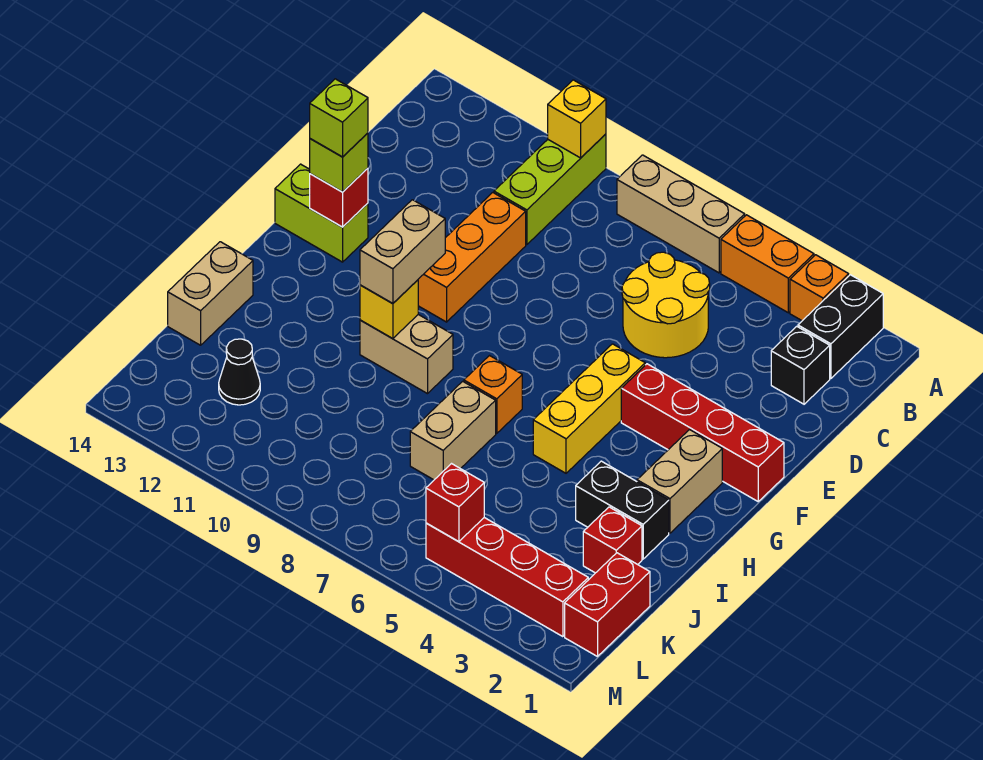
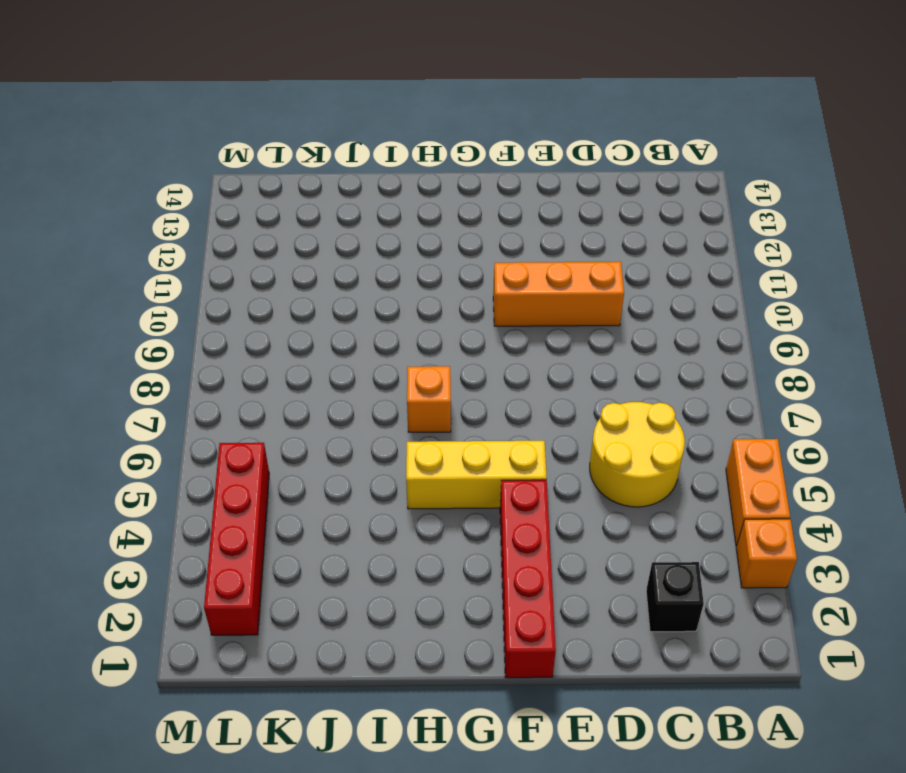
none -> black 1x2 brick [798,275,883,378]
none -> tan 1x3 brick [617,155,745,273]
none -> lime 1x3 brick [494,134,606,245]

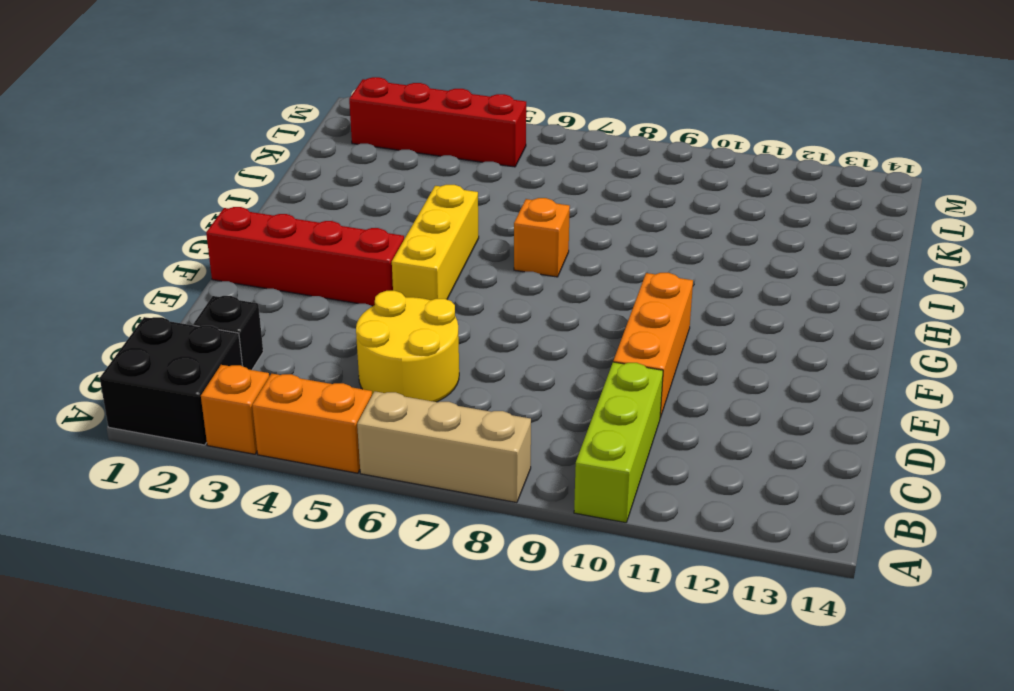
black 2x2 brick [100,317,242,445] -> black 1x2 brick [798,275,883,378]
none -> lime 1x2 brick [275,164,368,262]
none -> tan 1x2 brick [637,430,722,533]
none -> tan 1x2 brick [360,315,453,394]

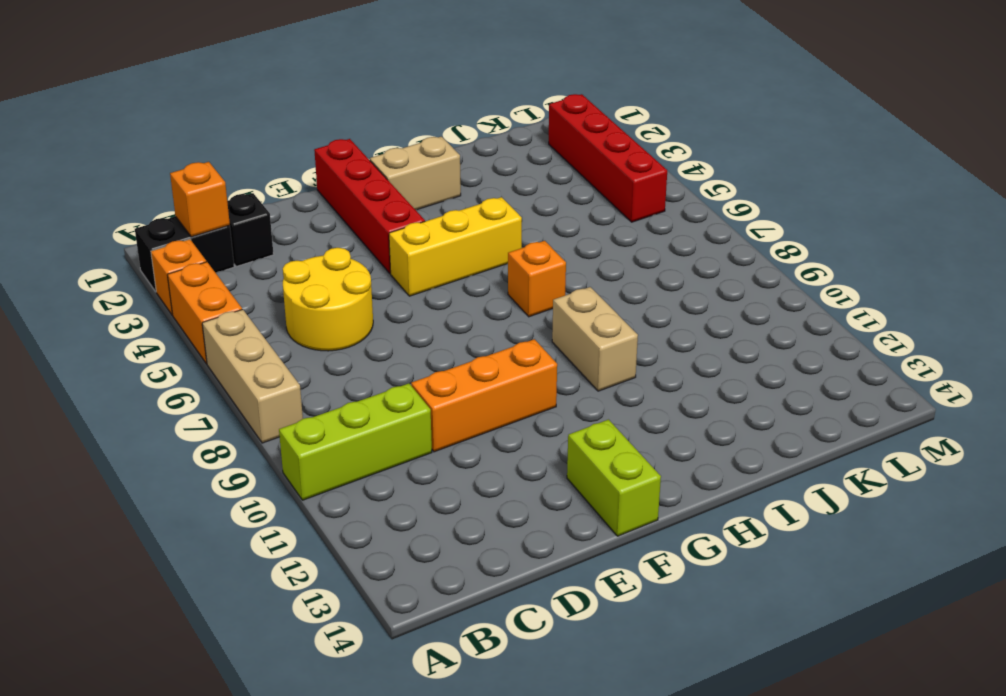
orange 1x1 brick [170,162,230,237] -> none
none -> black 1x2 brick [576,461,669,559]
none -> tan 1x2 brick [410,381,496,480]
none -> tan 1x2 brick [168,242,253,345]

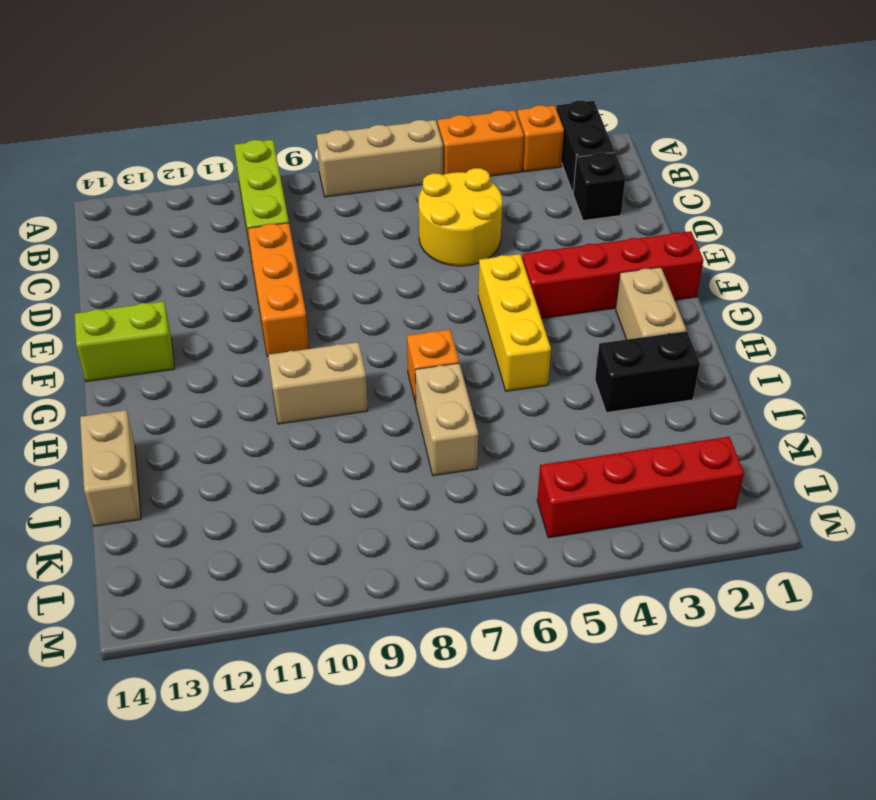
none -> red 1x1 brick [583,507,642,573]
none -> red 1x2 brick [565,553,650,657]
none -> black 1x1 cone [219,339,260,405]

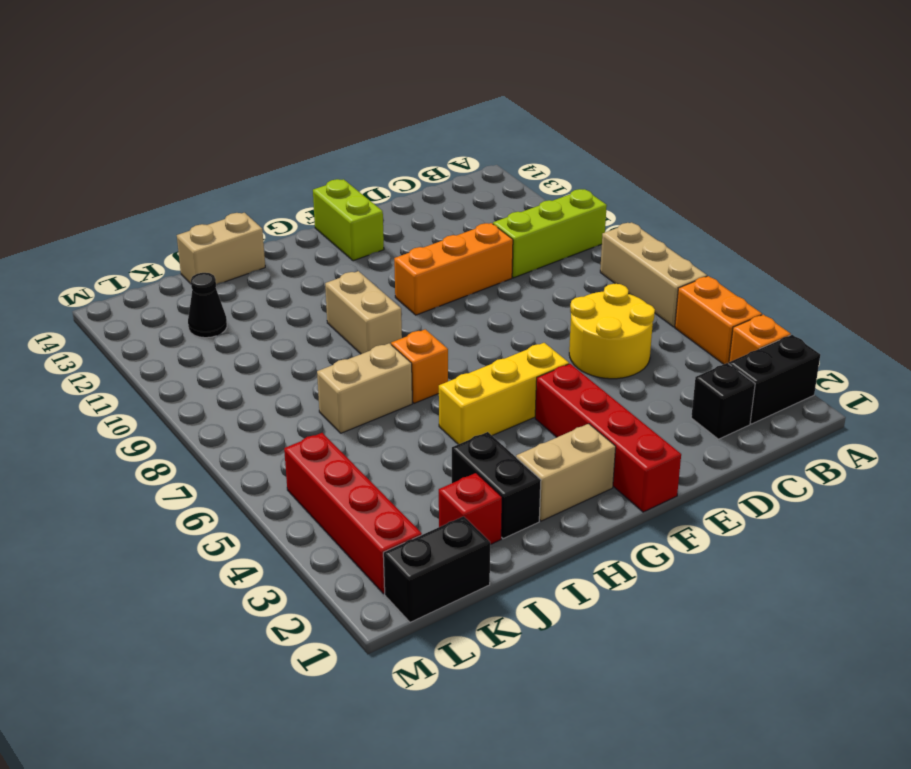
black 1x2 brick [383,516,490,622] -> red 1x2 brick [565,553,650,657]
none -> yellow 1x1 brick [548,80,606,158]
none -> red 1x1 brick [310,168,368,227]
none -> yellow 1x1 brick [360,280,418,338]

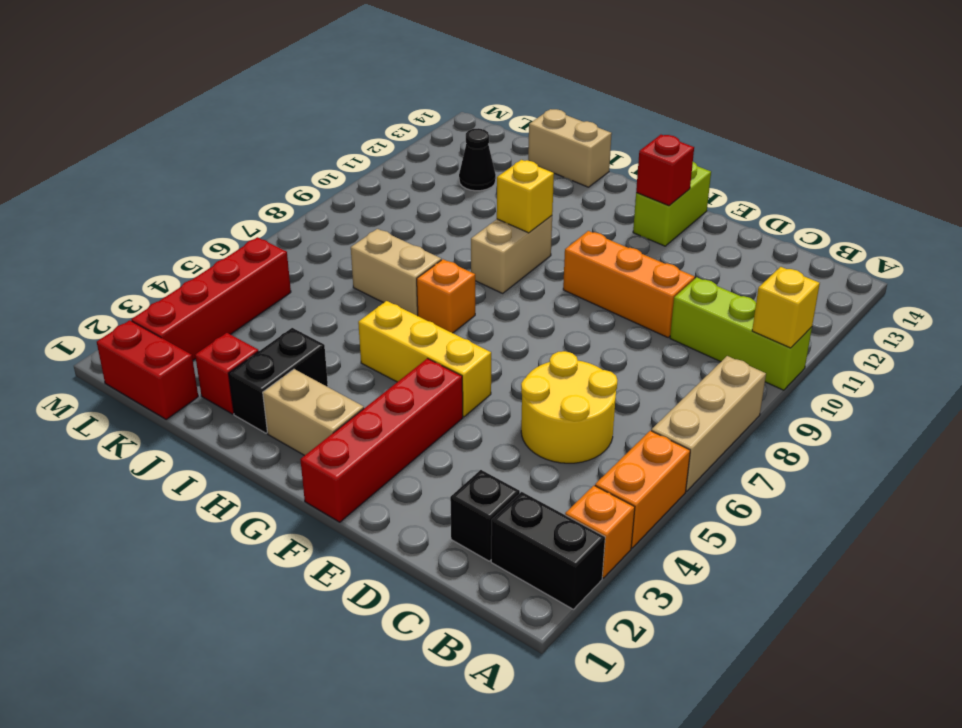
none -> red 1x1 brick [426,464,484,542]
none -> lime 1x1 brick [310,133,368,192]
none -> tan 1x2 brick [360,200,445,304]

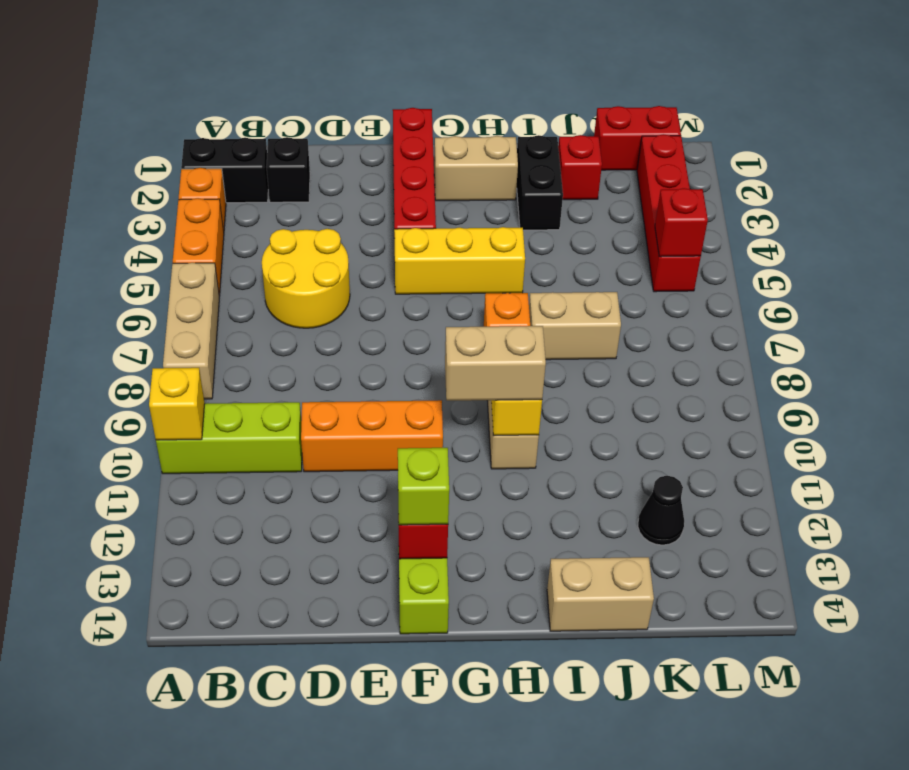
none -> lime 1x1 brick [310,79,368,157]

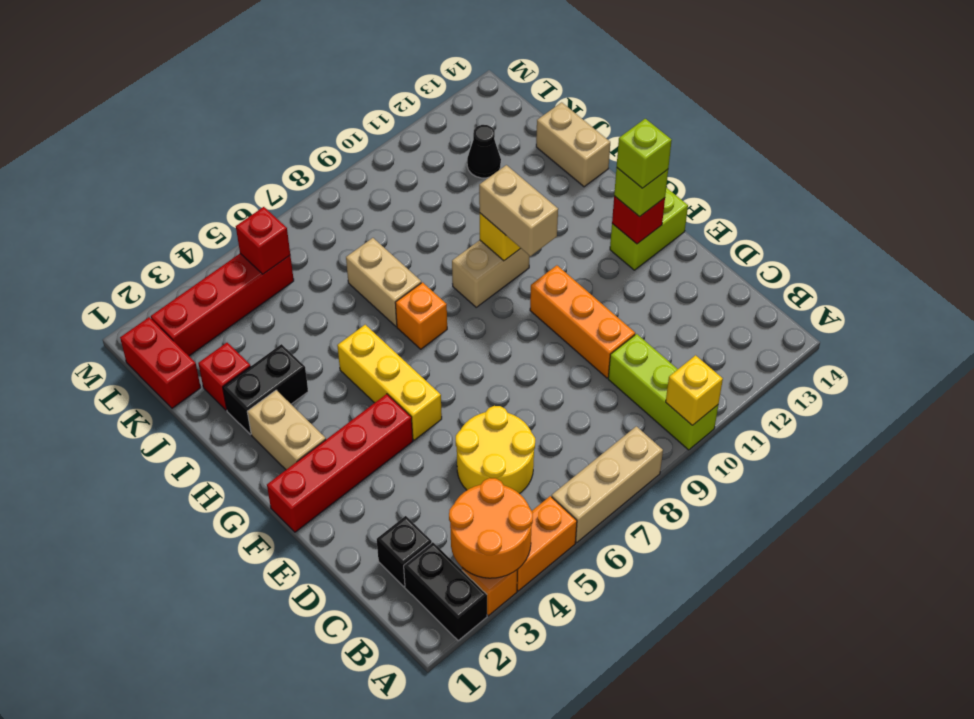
orange 2x2 round brick [449,478,533,578] -> none

